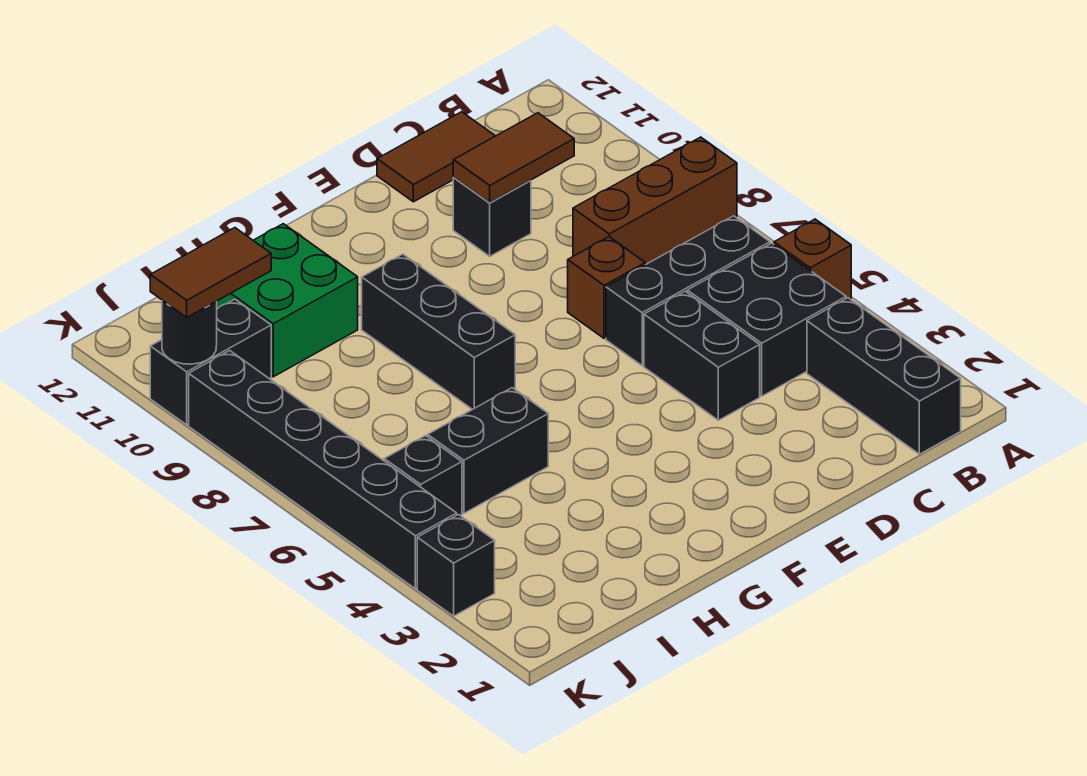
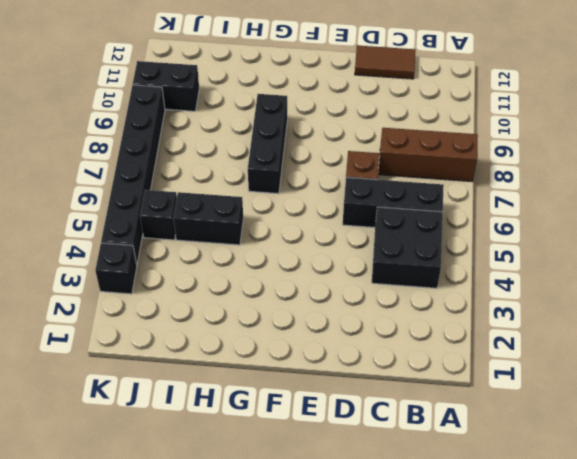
none -> brown 1x1 brick [774,219,851,299]
none -> black 1x3 brick [807,298,961,454]
none -> black 1x2 brick [644,291,760,420]

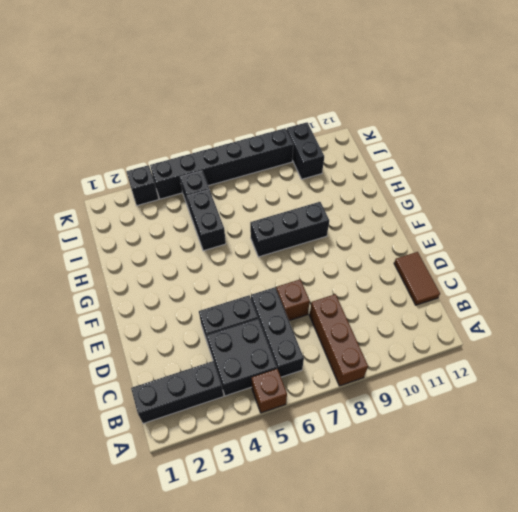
none -> black 1x1 brick [453,178,531,256]
none -> green 2x2 brick [217,224,358,377]
none -> brown 1x2 tile [453,113,574,203]

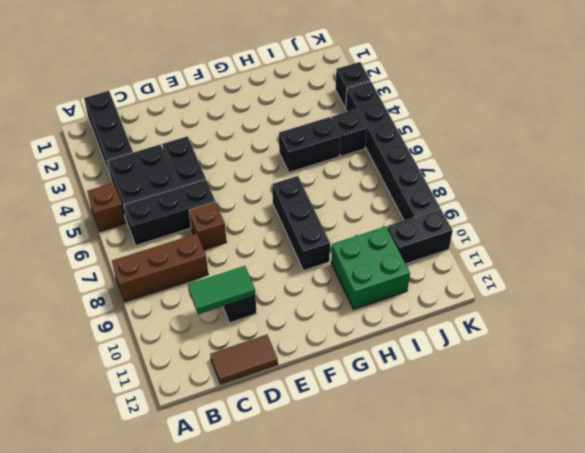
green 1x2 tile [188,266,256,314] -> brown 1x2 tile [453,113,574,203]
none -> black 1x1 round brick [162,300,217,364]
none -> brown 1x2 tile [150,228,271,317]

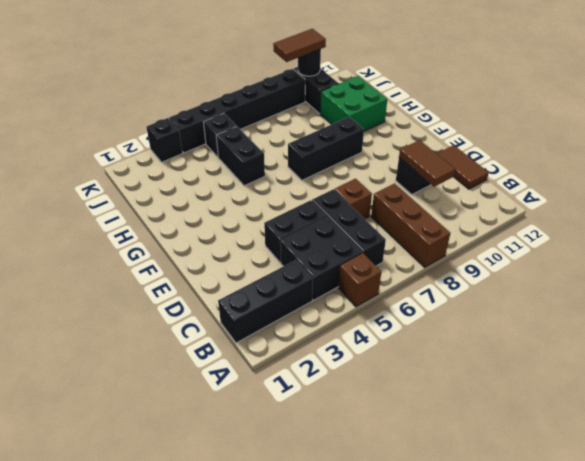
brown 1x2 tile [273,29,326,62] -> brown 1x2 tile turned to [150,228,271,317]

